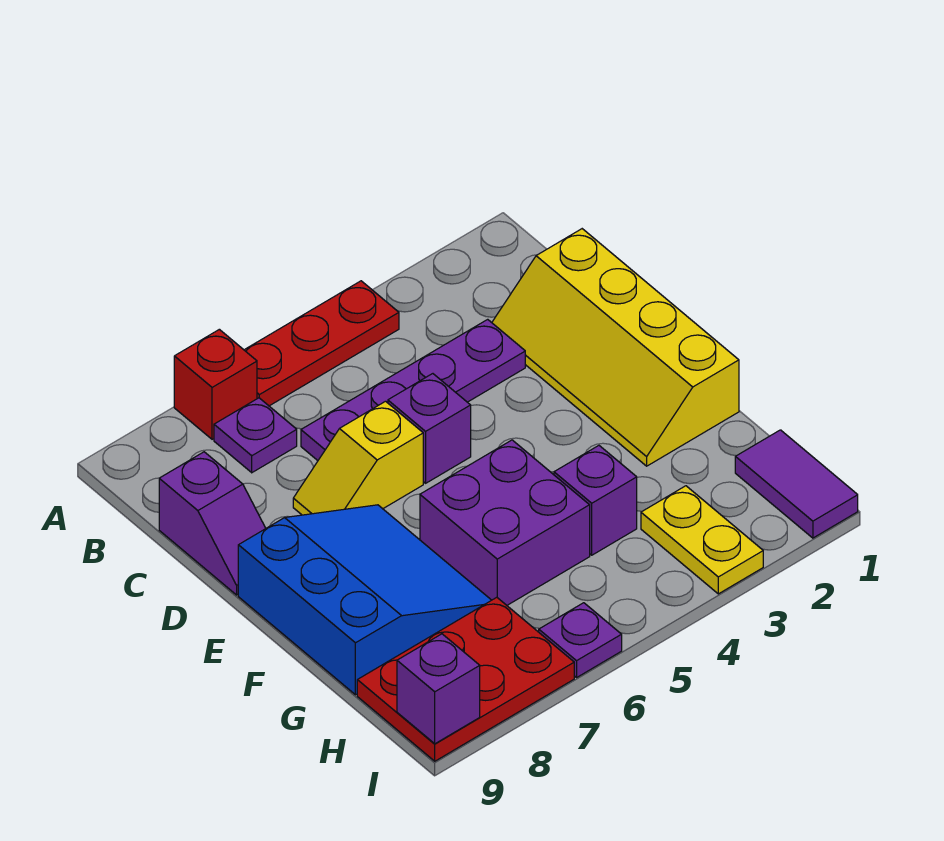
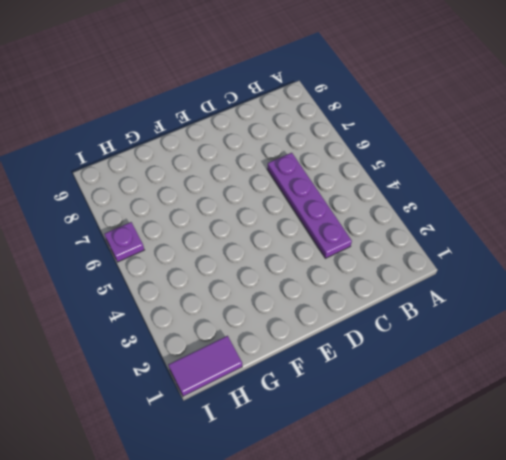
none -> red 1x3 plate [245,281,399,406]
none -> red 1x1 brick [174,329,257,439]
none -> purple 1x1 plate [214,398,297,473]

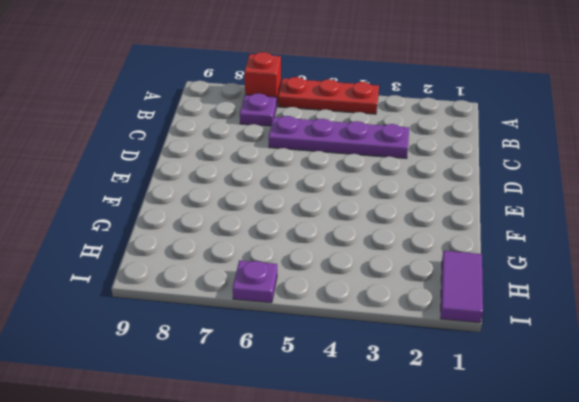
none -> yellow 2x4 slope [492,229,739,466]
none -> purple 1x2 slope [159,452,266,595]
none -> purple 1x1 brick [388,374,471,483]

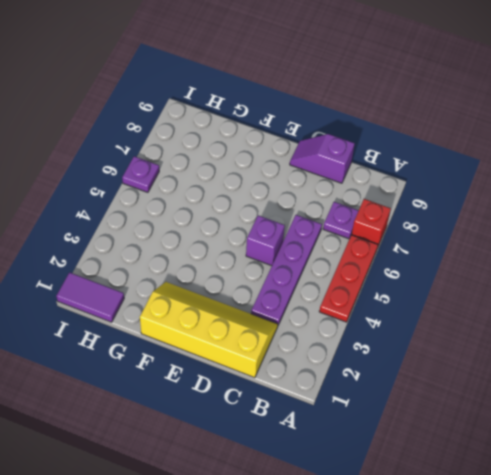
none -> yellow 1x2 slope [293,401,423,515]
none -> blue 3x3 slope [238,505,491,695]
none -> purple 2x2 brick [420,440,590,605]

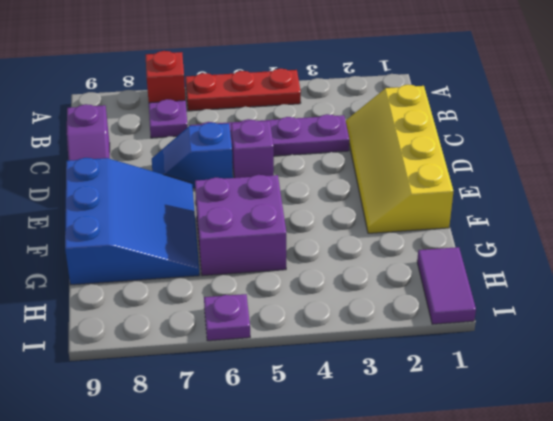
blue 1x2 slope [152,123,233,188] -> yellow 1x2 slope [293,401,423,515]
none -> purple 1x1 brick [554,446,637,555]
none -> yellow 1x2 plate [641,486,763,594]
none -> red 2x3 plate [357,597,574,761]

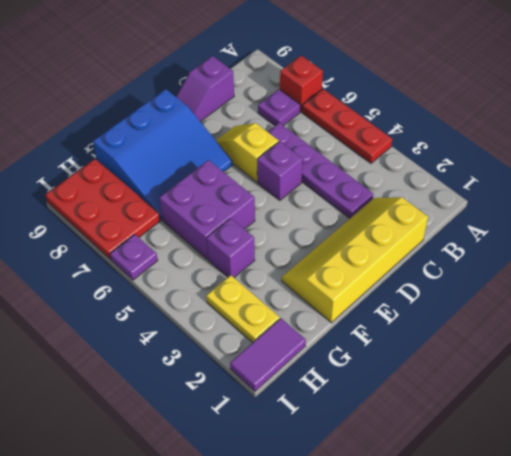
yellow 1x2 plate [206,275,280,343] -> yellow 1x2 plate turned to [641,486,763,594]
none -> purple 1x1 brick [397,634,480,744]

